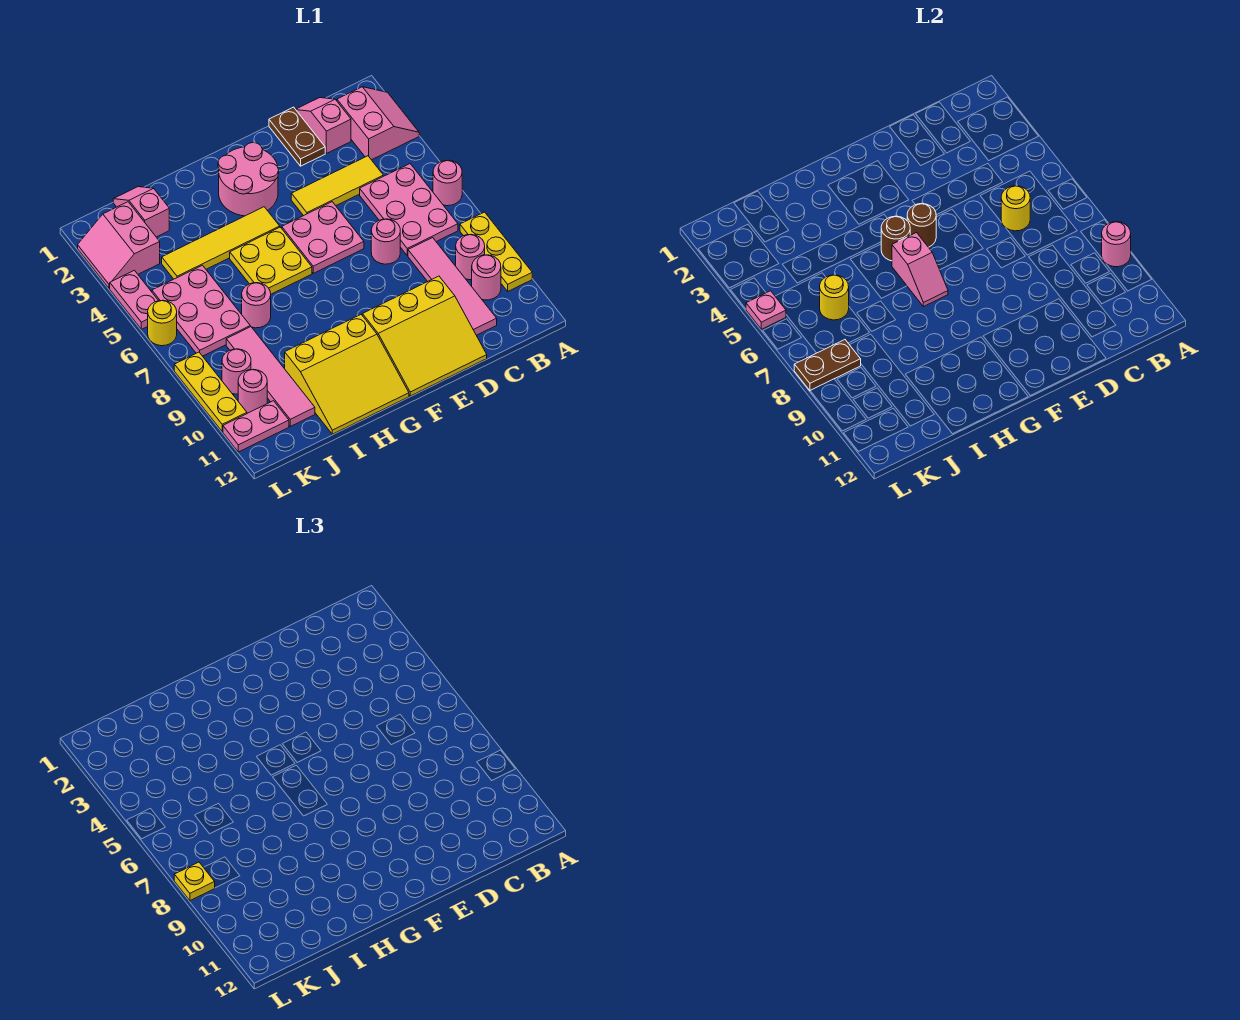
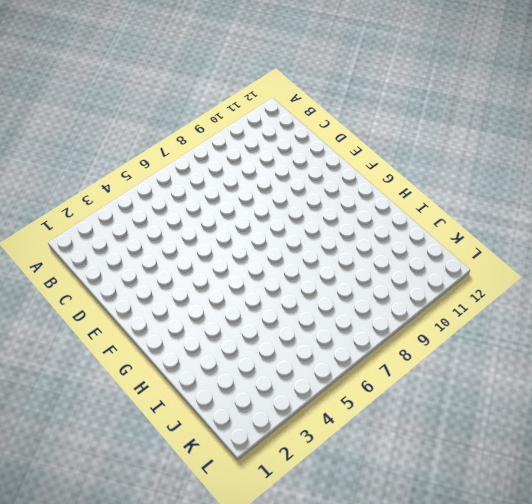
none -> pink 2x2 slope [337,87,419,160]
none -> pink 1x1 round brick [433,160,462,206]
none -> yellow 1x3 plate [460,212,532,291]
none -> pink 2x3 plate [360,164,458,256]

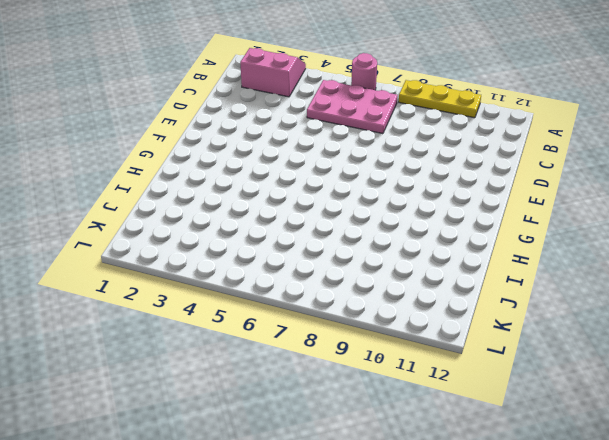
none -> pink 1x1 round brick [456,234,485,280]
none -> pink 1x1 round brick [472,255,501,300]
none -> pink 1x2 slope [296,98,351,153]
none -> yellow 1x3 tile [291,156,383,216]

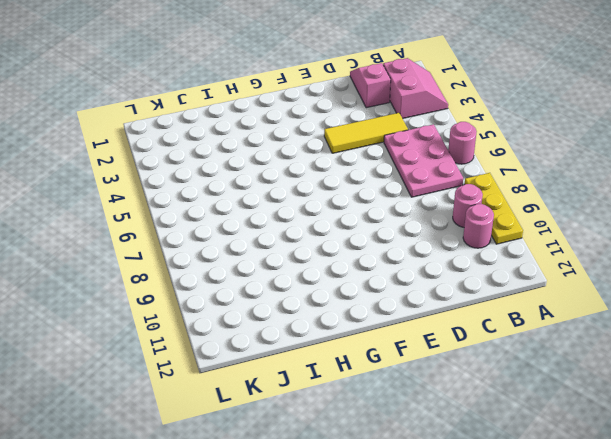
none -> pink 1x4 tile [408,238,497,335]
none -> brown 1x2 plate [269,107,325,166]
none -> pink 1x1 round brick [371,219,400,264]
none -> yellow 3x3 slope [362,276,487,396]

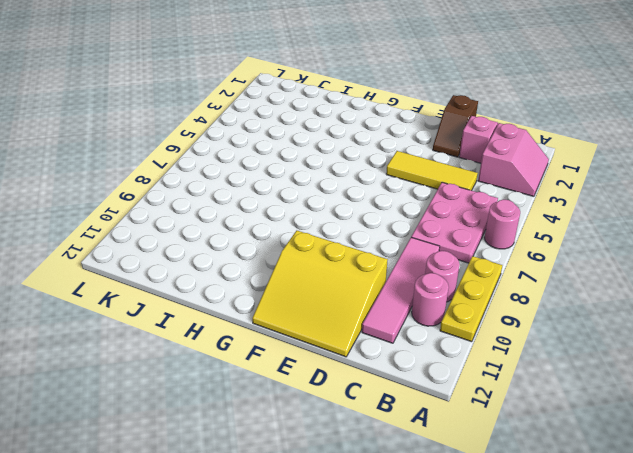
brown 1x2 slope [433,95,478,157] -> brown 1x2 plate [269,107,325,166]
none -> pink 1x1 round brick [371,219,400,264]
none -> pink 2x2 plate [282,202,364,273]
none -> pink 2x2 round brick [218,143,279,216]
none -> yellow 1x4 tile [162,207,280,279]

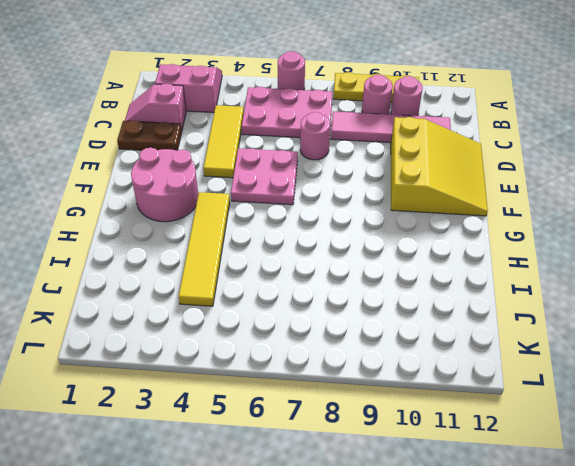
none -> yellow 2x2 plate [230,227,312,294]
none -> yellow 3x3 slope [285,315,409,434]
none -> pink 1x1 round brick [242,283,271,328]
none -> pink 1x2 slope [113,187,169,237]

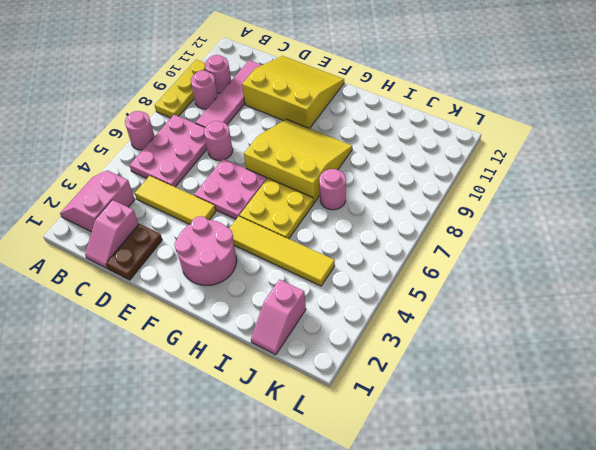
yellow 3x3 slope [244,119,352,203] -> yellow 3x3 slope moved to [285,315,409,434]
none -> pink 2x3 plate [152,265,250,356]
none -> pink 1x4 tile [226,327,315,426]
none -> pink 2x2 slope [78,202,160,288]
none -> pink 1x1 round brick [222,349,251,394]

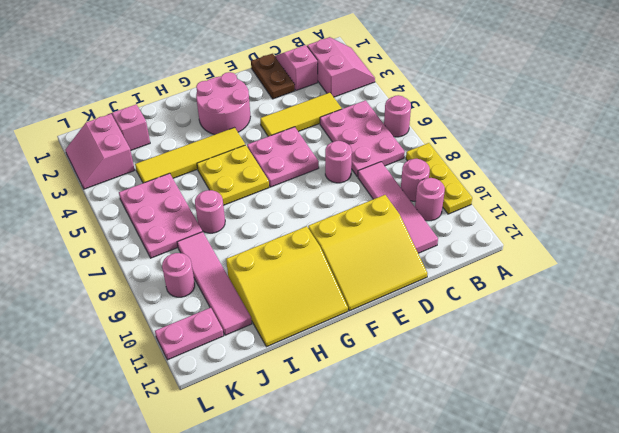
none -> pink 1x1 round brick [238,369,267,413]
none -> pink 1x2 plate [110,270,158,329]
none -> yellow 1x1 round brick [148,300,177,346]
none -> yellow 1x3 plate [174,352,247,431]

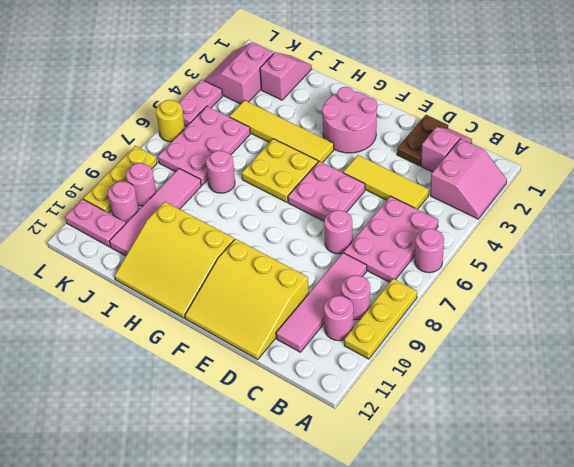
none -> pink 1x1 round brick [1102,222,1131,267]
none -> yellow 1x1 round brick [1001,186,1030,231]
none -> brown 1x1 round brick [907,204,936,247]
none -> brown 1x1 round brick [881,216,910,261]

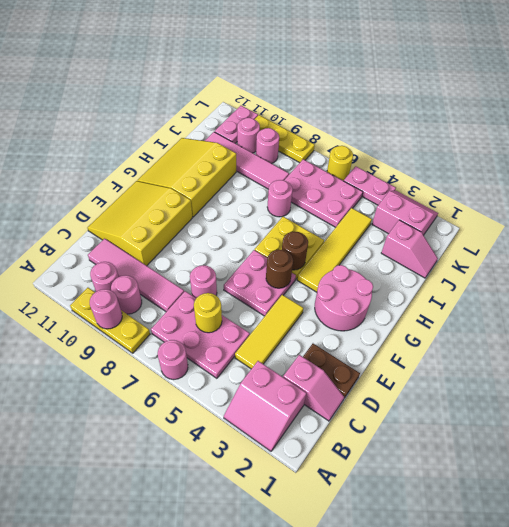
none -> pink 1x2 slope [892,233,948,307]
none -> yellow 1x1 round brick [820,275,849,320]
none -> brown 1x2 plate [794,340,861,391]
none -> pink 1x1 plate [746,291,786,329]

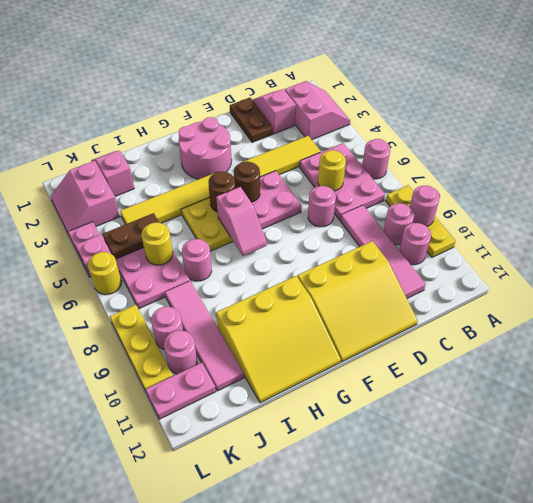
brown 1x2 plate [103,213,159,259] -> brown 1x2 plate moved to [794,340,861,391]
none -> yellow 1x1 plate [174,862,215,901]

